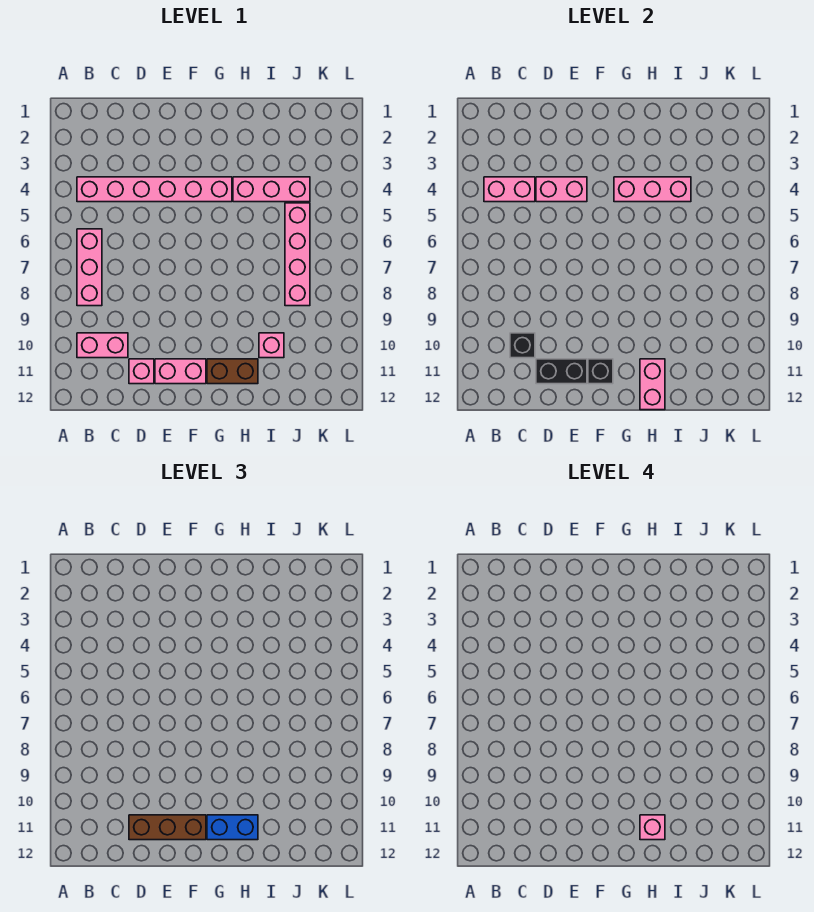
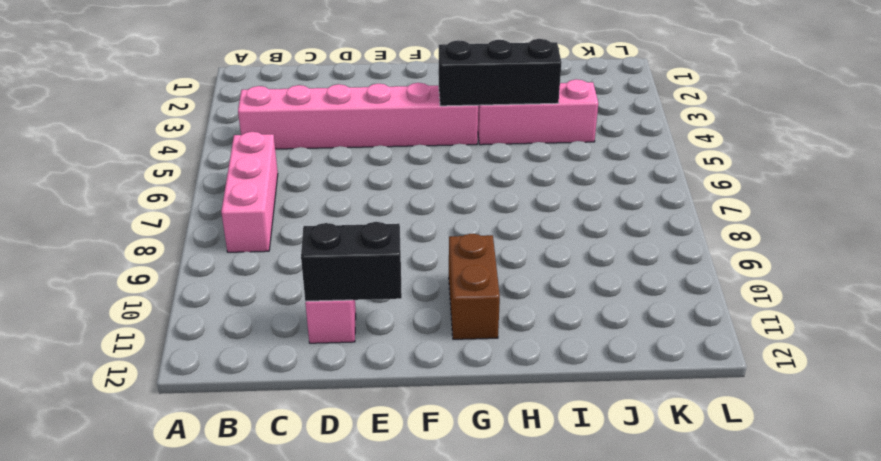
black 1x3 brick [439,39,562,106] -> pink 1x3 brick [614,177,691,202]
brown 1x2 brick [449,234,500,339] -> brown 1x2 brick turned to [207,359,258,384]
none -> pink 1x2 brick [77,333,128,358]
none -> pink 1x2 brick [155,359,206,384]
none -> pink 1x1 brick [259,333,284,358]

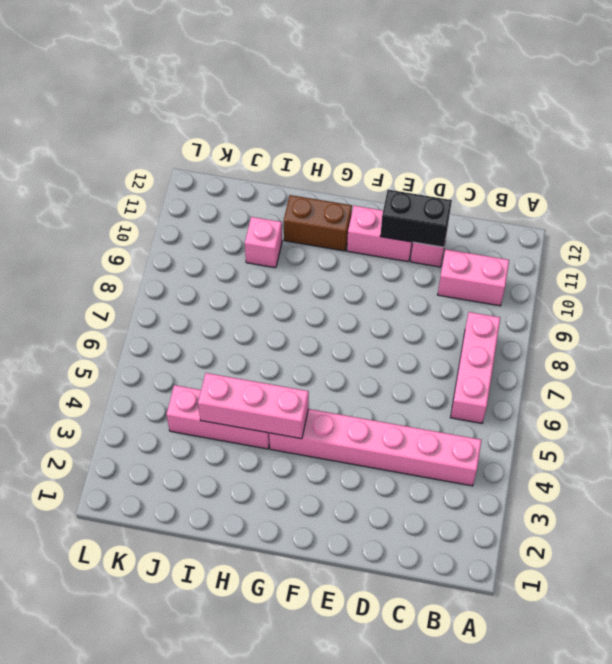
none -> pink 1x4 brick [285,203,310,306]
none -> pink 1x2 brick [484,177,535,202]
none -> black 1x1 brick [510,333,535,358]

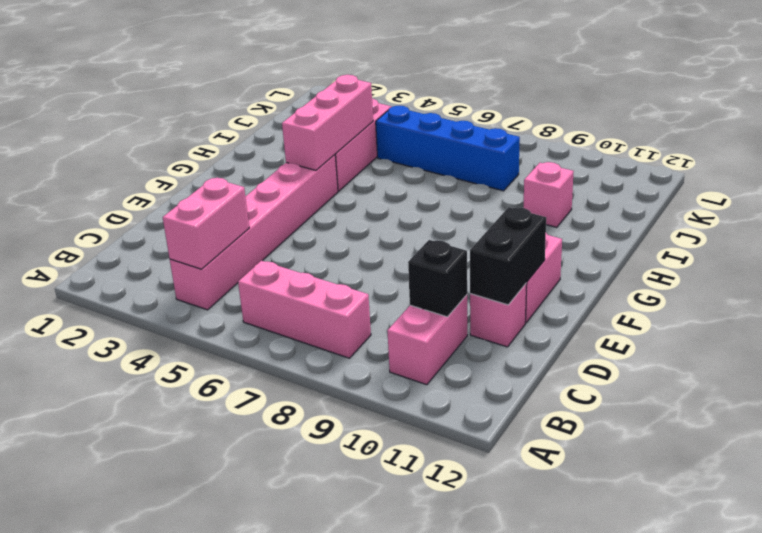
blue 1x4 brick [376,106,520,191] -> pink 1x4 brick [285,203,310,306]
none -> brown 1x2 brick [207,359,258,384]
none -> pink 1x2 brick [536,177,587,202]
none -> black 1x1 brick [588,359,613,384]

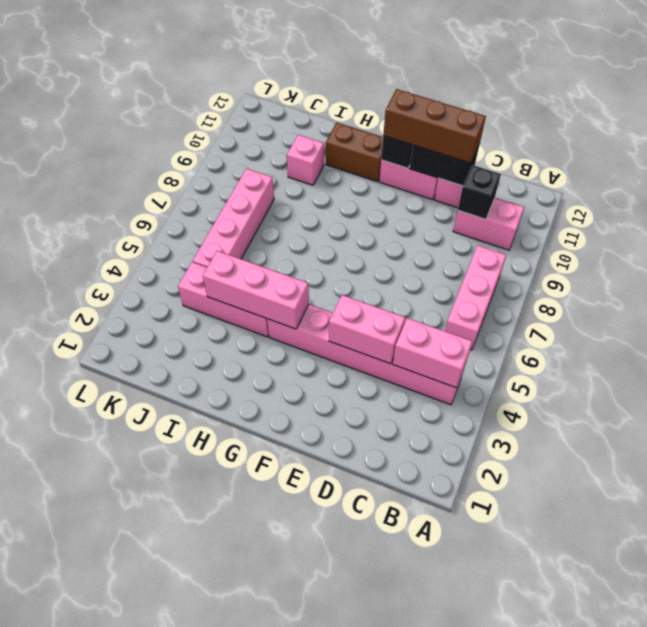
none -> pink 1x2 brick [640,359,665,410]
none -> blue 1x2 brick [207,815,258,840]
none -> pink 1x1 brick [640,815,665,840]

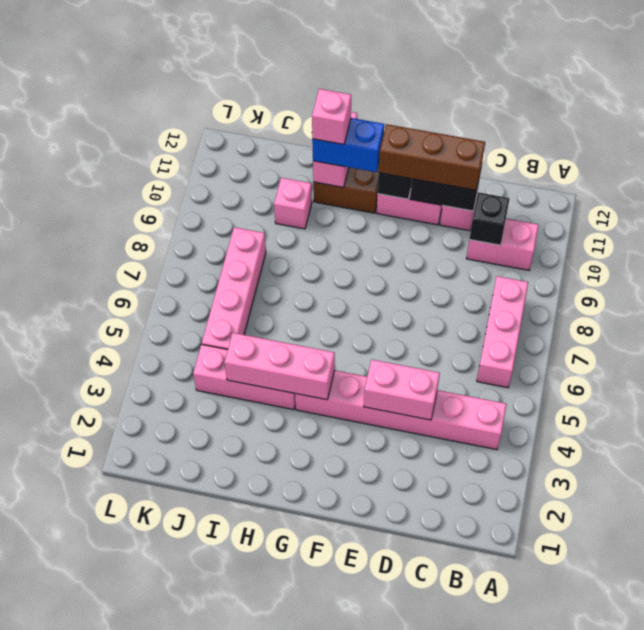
none -> pink 1x2 brick [484,177,535,202]

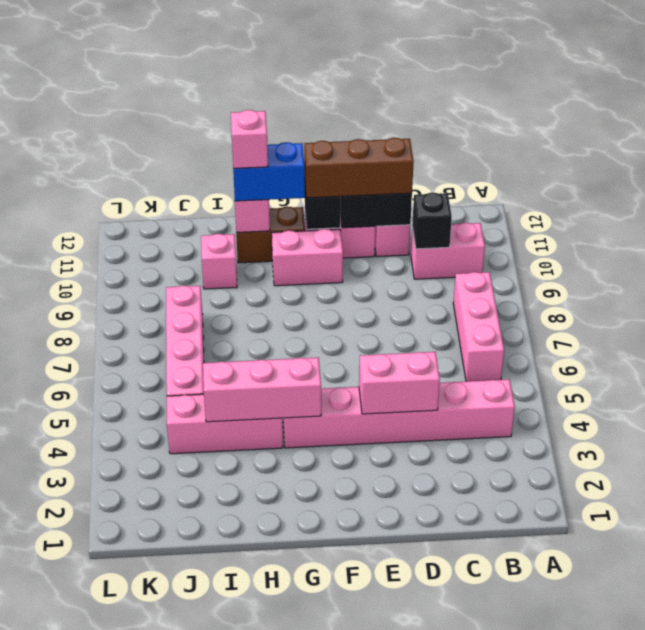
pink 1x2 brick [272,229,343,286] -> pink 1x2 brick moved to [484,177,535,202]

